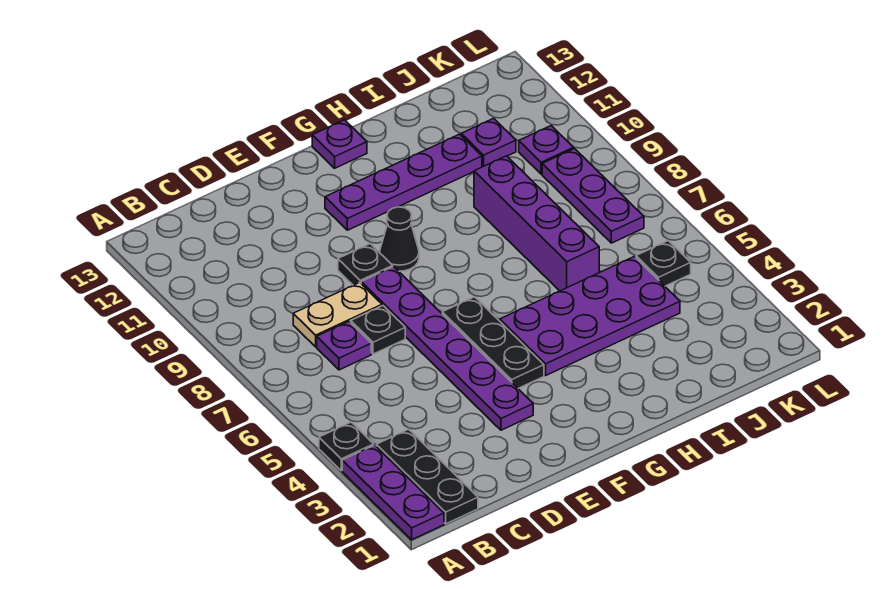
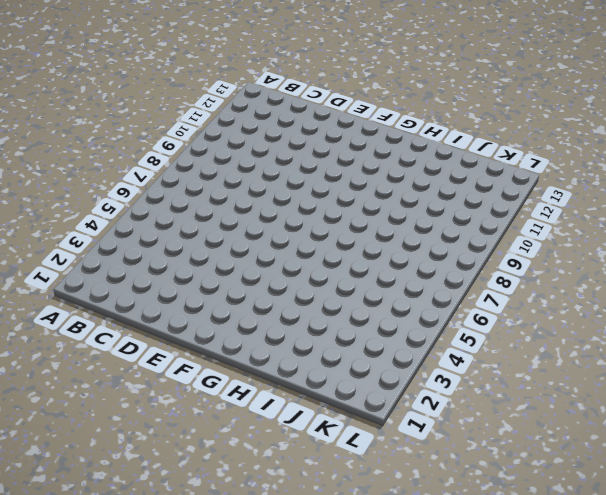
none -> purple 1x3 plate [342,445,444,540]
none -> black 1x1 plate [319,422,374,471]
none -> black 1x3 plate [376,429,478,524]

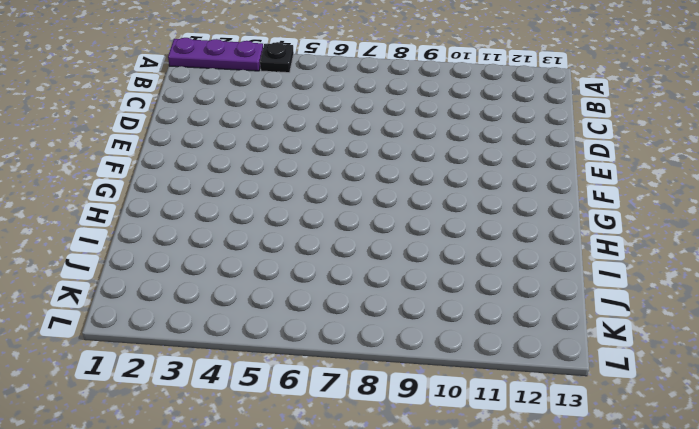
none -> black 1x3 plate [376,429,478,524]
none -> purple 1x1 plate [317,322,371,370]
none -> tan 1x2 plate [293,283,382,347]

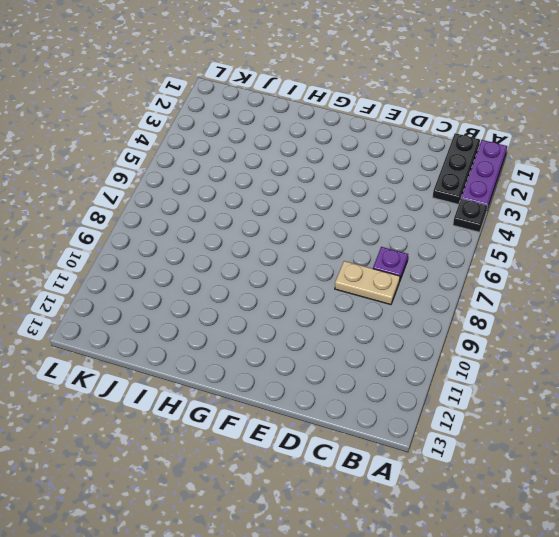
none -> black 1x1 plate [351,306,405,354]
none -> purple 1x6 plate [361,267,533,430]
none -> black 1x1 plate [338,244,393,285]

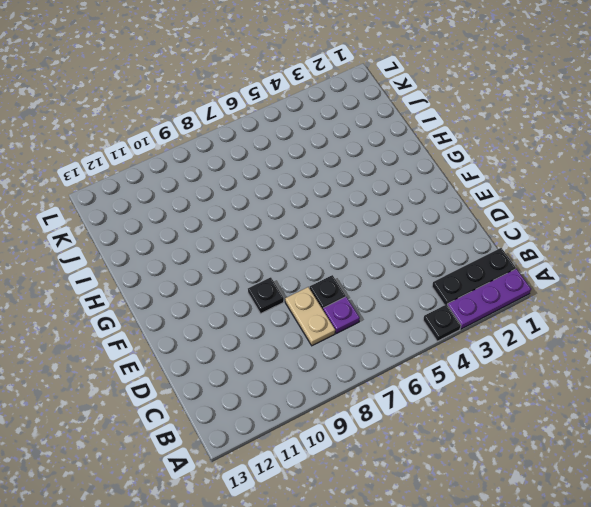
none -> purple 1x6 plate [361,267,533,430]
none -> black 1x3 plate [442,297,544,388]
none -> black 1x1 cone [380,207,419,271]

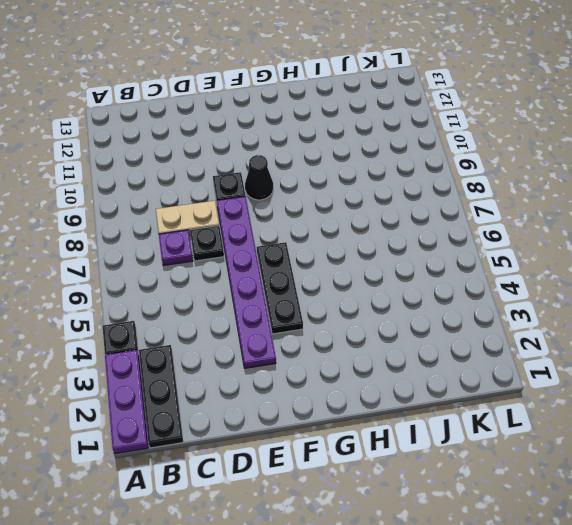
none -> purple 1x4 plate [325,134,482,230]
none -> purple 2x4 plate [500,257,680,375]
none -> purple 1x1 plate [312,120,367,168]

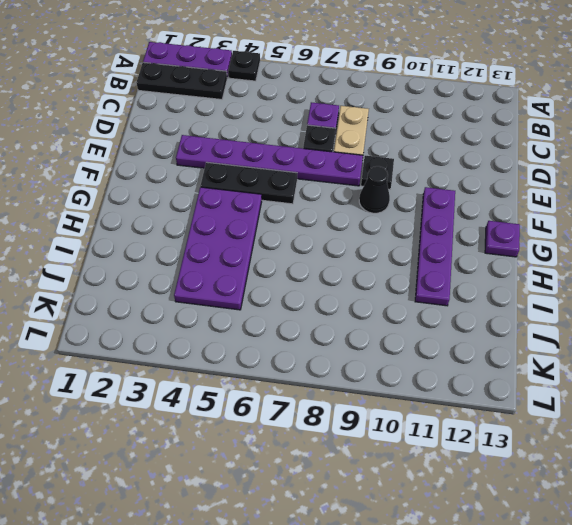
none -> purple 1x4 brick [474,156,599,291]
none -> purple 1x1 plate [461,118,516,167]
none -> black 1x1 plate [636,241,691,286]

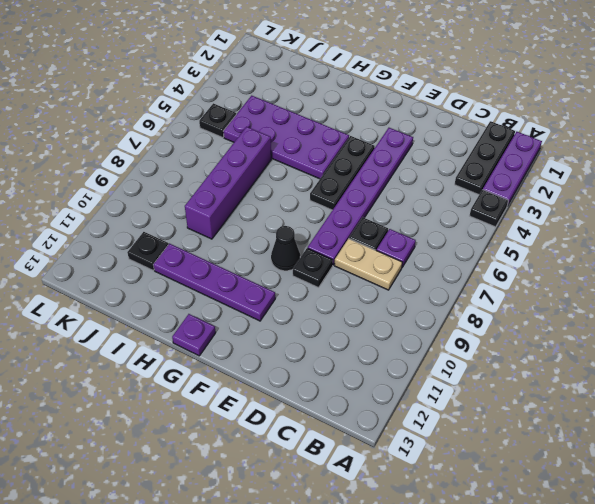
black 1x1 plate [127,232,168,270] -> purple 1x1 plate [461,118,516,167]
none -> purple 1x3 plate [542,149,644,243]
none -> purple 1x1 plate [519,126,574,174]

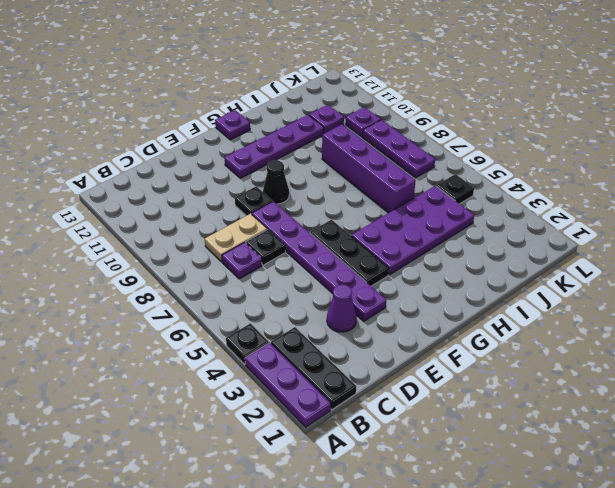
purple 1x1 cone [327,284,357,332] -> none

